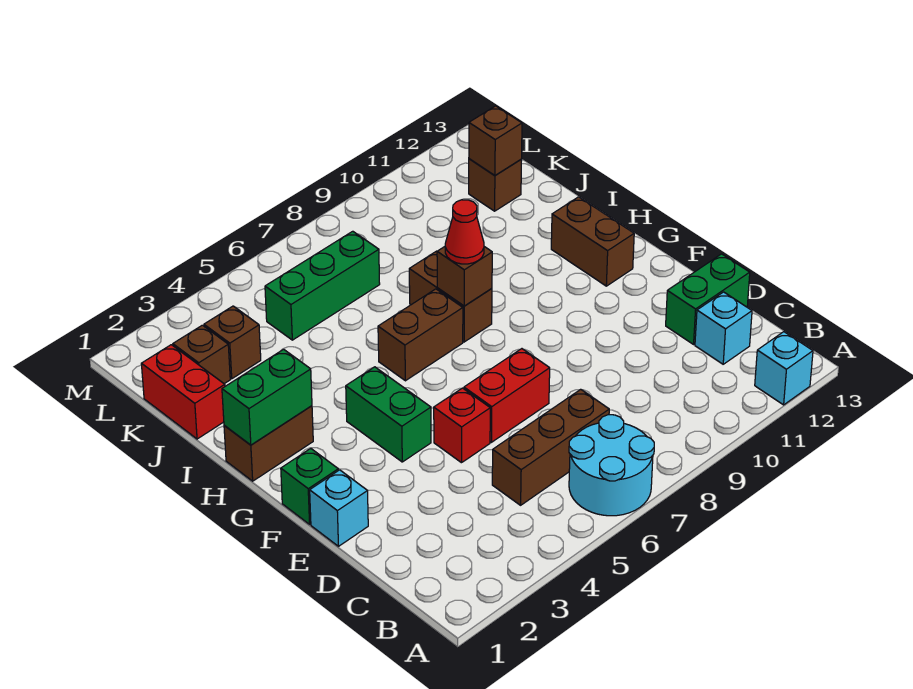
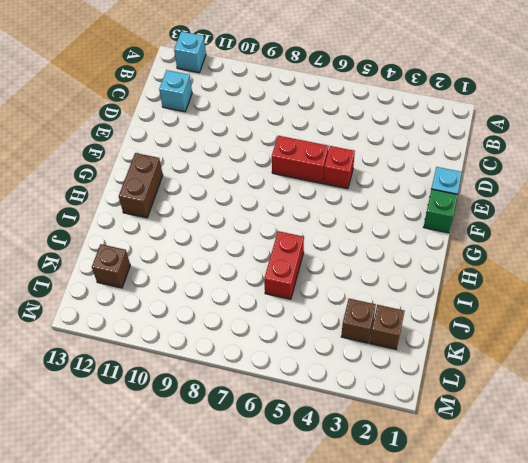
red 1x2 brick [264,231,304,299] -> red 1x2 brick moved to [141,345,225,439]
none -> cyan 2x2 round brick [569,415,654,516]
none -> brown 1x3 brick [492,389,609,505]
none -> green 1x2 brick [666,254,750,344]

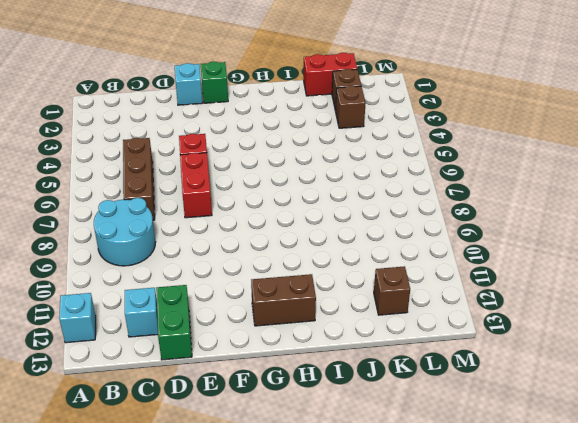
cyan 2x2 round brick [94,198,155,266] -> cyan 2x2 round brick moved to [569,415,654,516]
none -> green 1x2 brick [346,367,431,462]
none -> brown 1x2 brick [224,406,313,481]
none -> brown 1x2 brick [378,289,463,381]

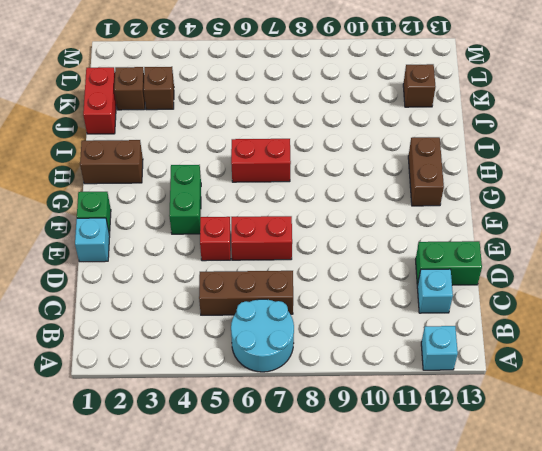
red 1x2 brick [231,139,291,182] -> brown 1x2 brick [378,289,463,381]
none -> brown 1x2 brick [409,251,492,342]
none -> green 1x3 brick [265,231,380,340]
none -> green 1x2 brick [222,349,312,445]

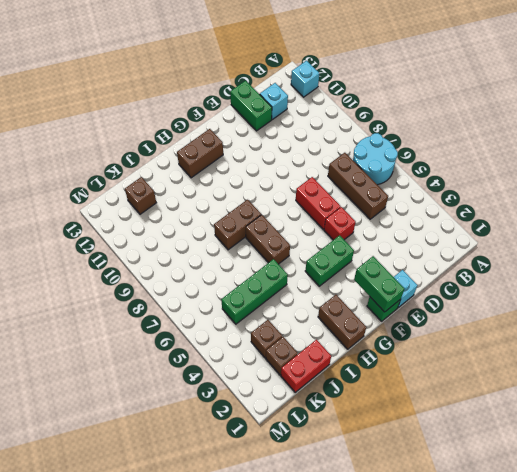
green 1x2 brick [354,256,404,312] -> green 1x2 brick moved to [222,349,312,445]
green 1x3 brick [221,259,288,324] -> green 1x3 brick turned to [265,231,380,340]
none -> brown 1x1 brick [437,247,492,306]
none -> brown 1x1 brick [469,106,522,175]
none -> red 1x1 cone [445,200,484,264]

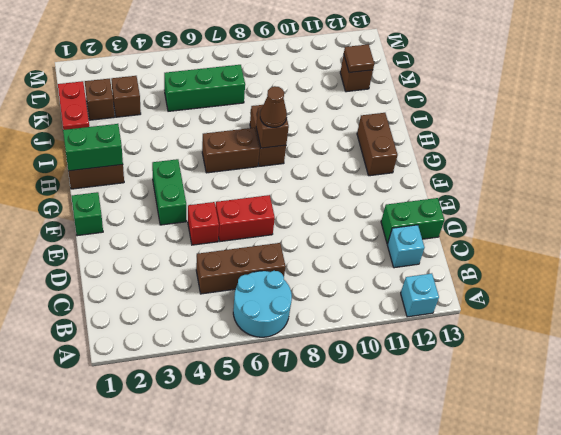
brown 1x1 cone [260,86,287,127] -> red 1x1 cone [445,200,484,264]
brown 1x1 tile [344,44,374,73] -> brown 1x1 brick [469,106,522,175]
none -> cyan 1x1 brick [310,470,368,546]

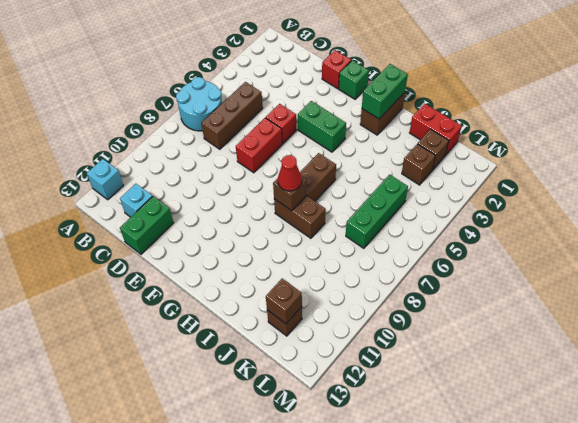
red 1x1 brick [322,50,351,89] -> cyan 1x1 brick [310,470,368,546]
none -> brown 1x2 brick [551,197,634,286]

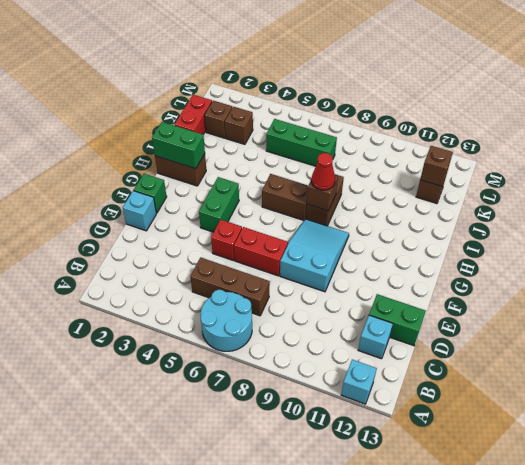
cyan 2x3 slope [280,219,349,292] -> none
none -> brown 1x2 brick [551,197,634,286]

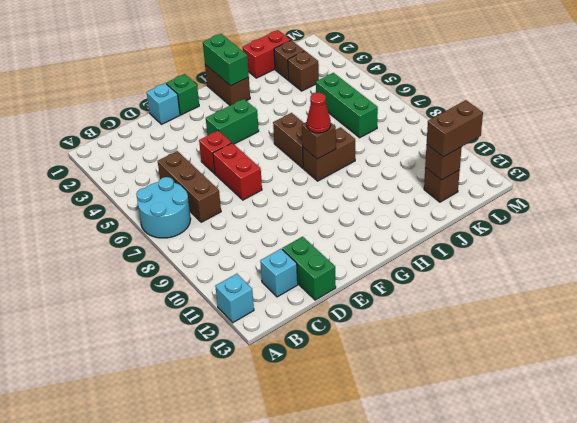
brown 1x2 brick [427,100,483,157] -> brown 1x2 brick moved to [551,197,634,286]

